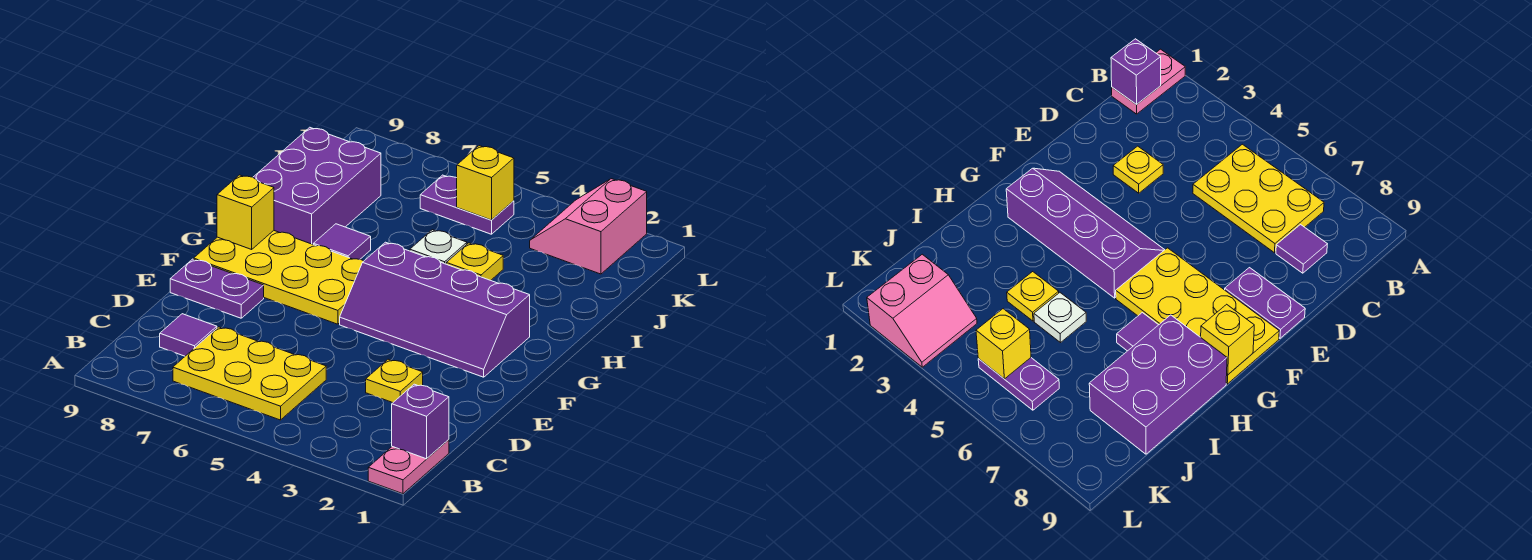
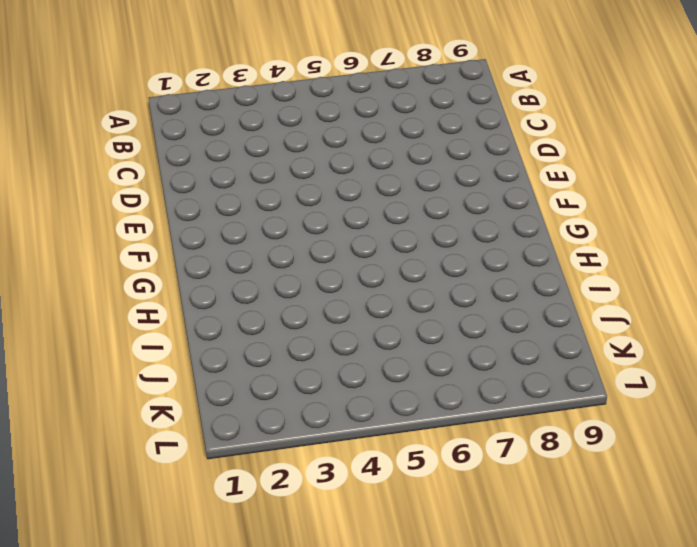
none -> pink 1x2 plate [368,440,449,494]
none -> yellow 2x3 plate [173,327,326,420]
none -> purple 1x1 tile [160,314,217,356]

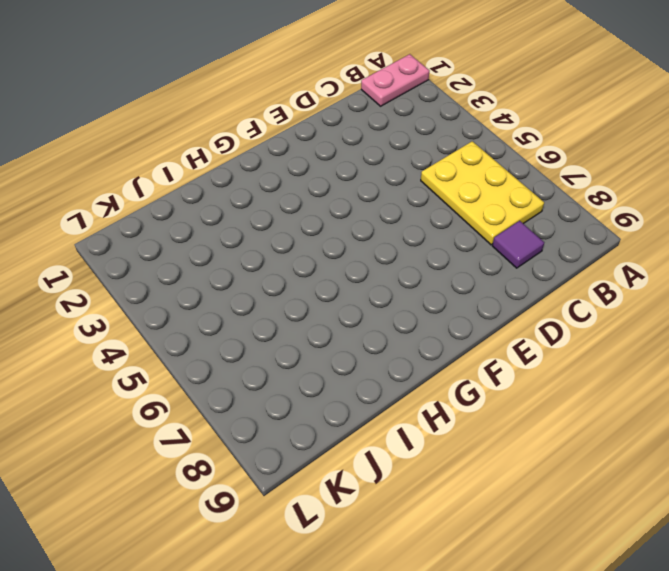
none -> yellow 1x1 plate [366,359,423,403]
none -> purple 1x2 plate [170,259,264,318]
none -> purple 2x4 slope [340,242,530,377]

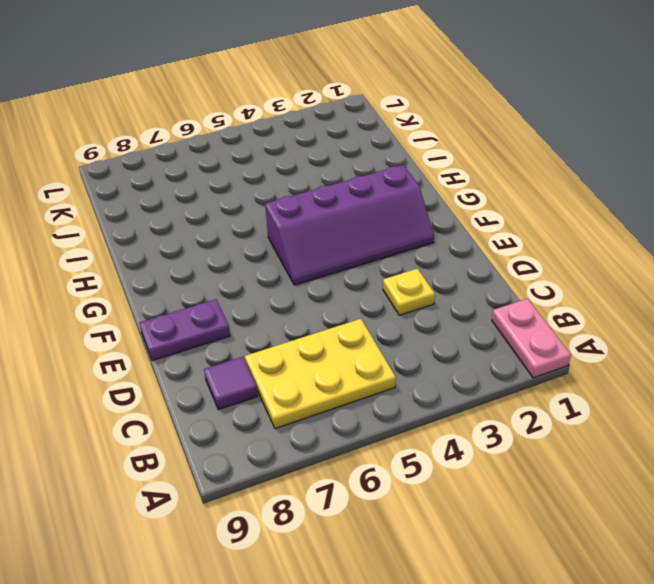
none -> yellow 2x4 plate [194,231,363,324]
none -> purple 1x1 tile [313,224,371,259]
none -> purple 2x3 brick [253,127,381,244]

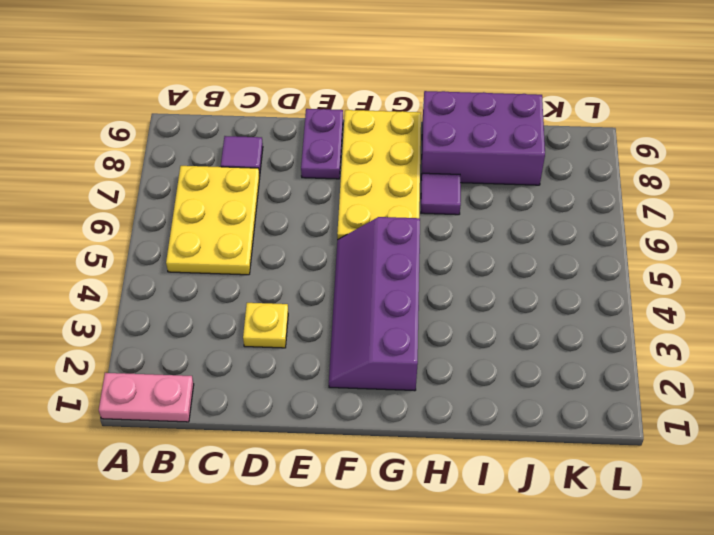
none -> yellow 1x1 plate [446,243,503,280]
none -> white 1x1 plate [410,230,467,264]
none -> pink 2x2 slope [530,179,647,274]

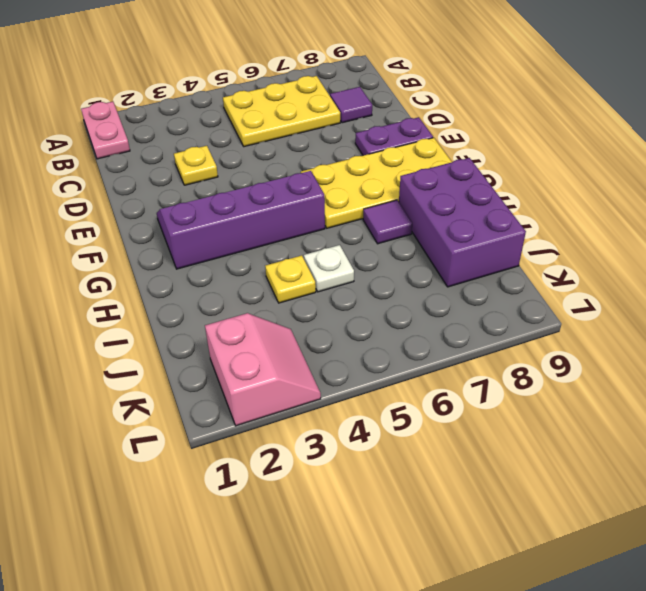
none -> purple 1x2 plate [420,175,514,234]
none -> purple 1x1 brick [392,384,449,459]
none -> yellow 1x1 brick [217,175,274,249]

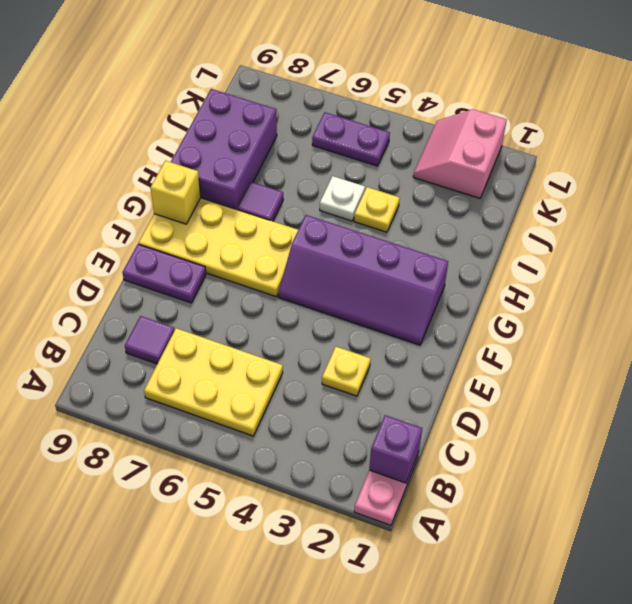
none -> yellow 1x1 brick [457,146,514,220]

